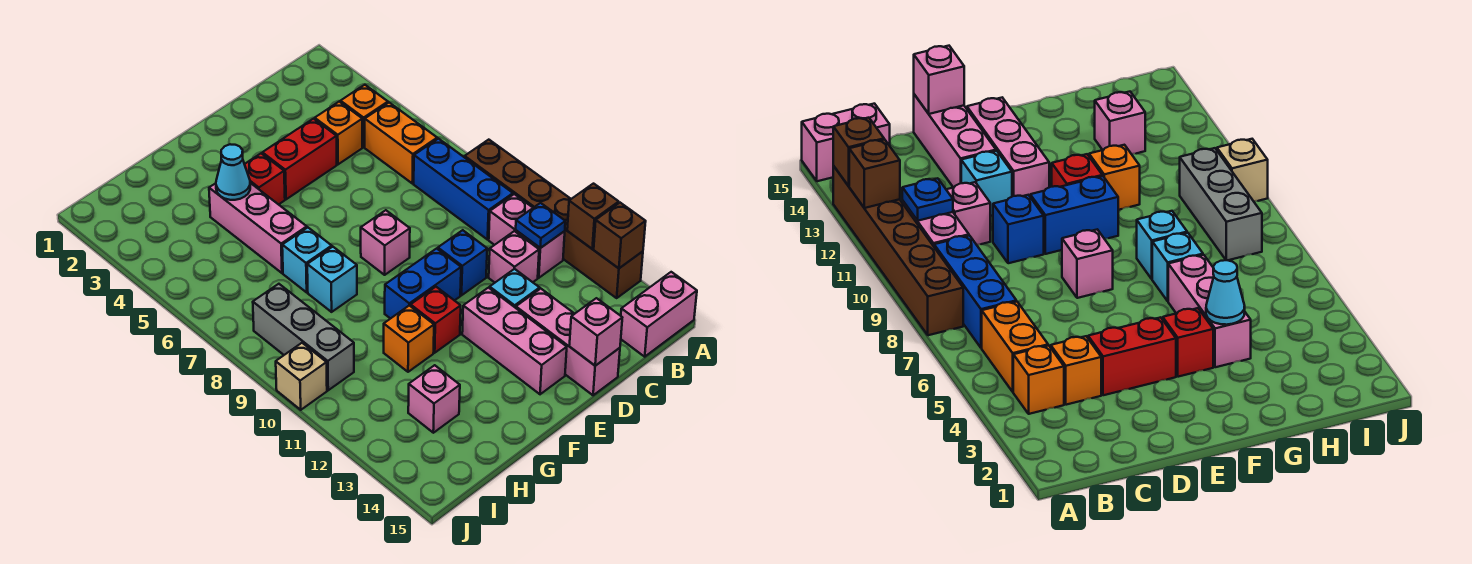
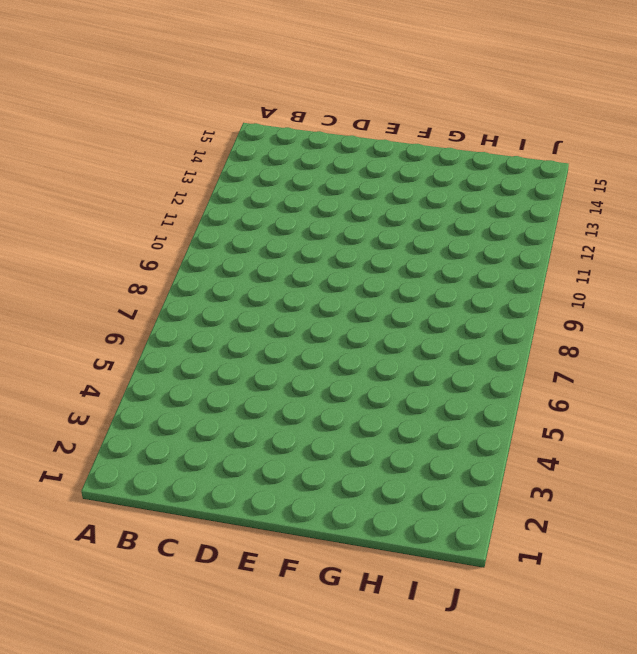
none -> brown 1x6 brick [465,140,643,298]
none -> pink 1x2 brick [621,272,697,357]
none -> orange 1x1 brick [341,85,388,147]

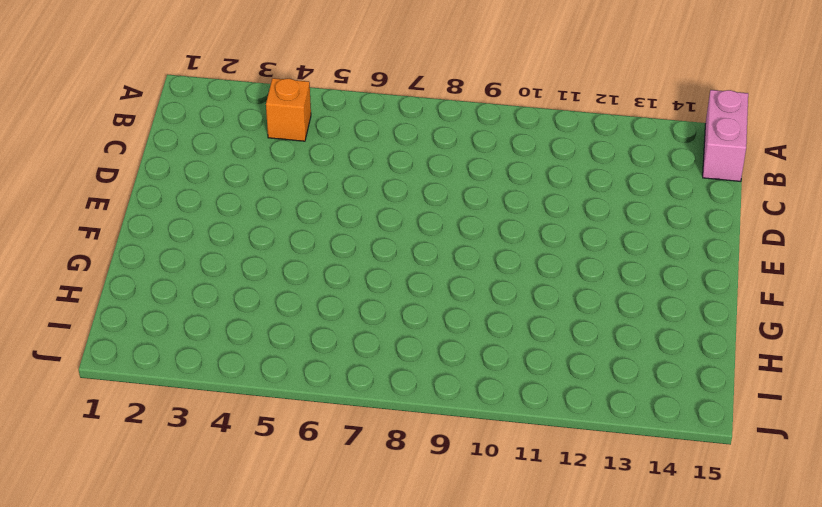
none -> brown 1x6 brick [465,140,643,298]
none -> orange 1x2 brick [365,103,437,184]
none -> blue 1x3 brick [414,139,513,240]

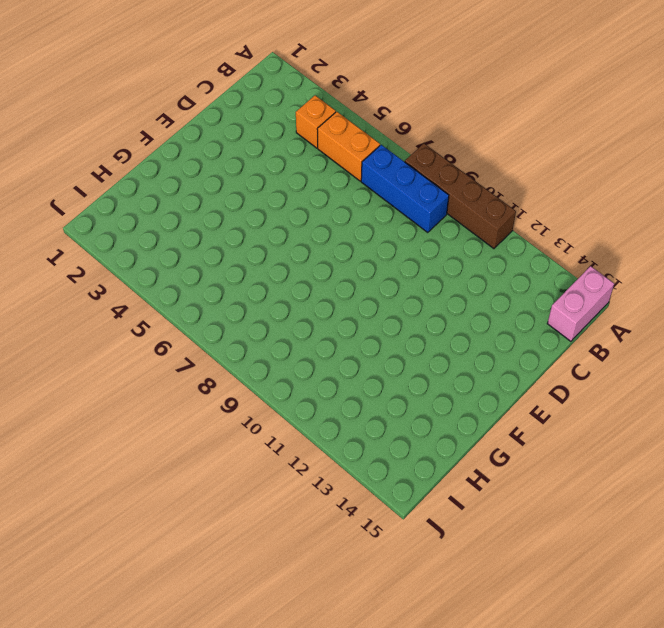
brown 1x4 brick [405,143,516,249] -> brown 1x6 brick [465,140,643,298]
none -> pink 1x2 brick [489,194,565,278]
none -> orange 1x1 brick [315,102,362,164]
none -> pink 1x1 brick [489,231,539,282]

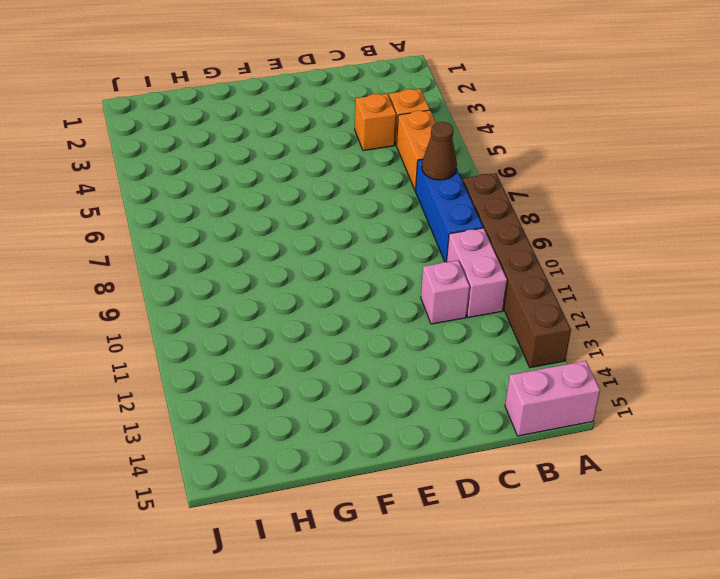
brown 1x1 cone [422,122,457,180] -> none
none -> red 1x2 brick [262,119,337,199]
none -> blue 1x1 brick [438,230,487,295]
none -> cyan 1x1 brick [490,269,540,308]

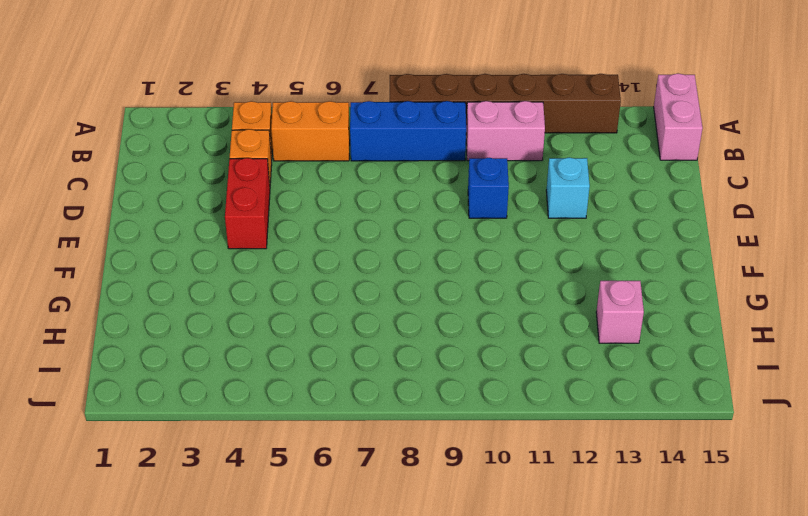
none -> pink 1x1 brick [489,231,539,282]
none -> pink 1x3 brick [516,289,620,395]
none -> pink 1x1 brick [361,210,410,275]

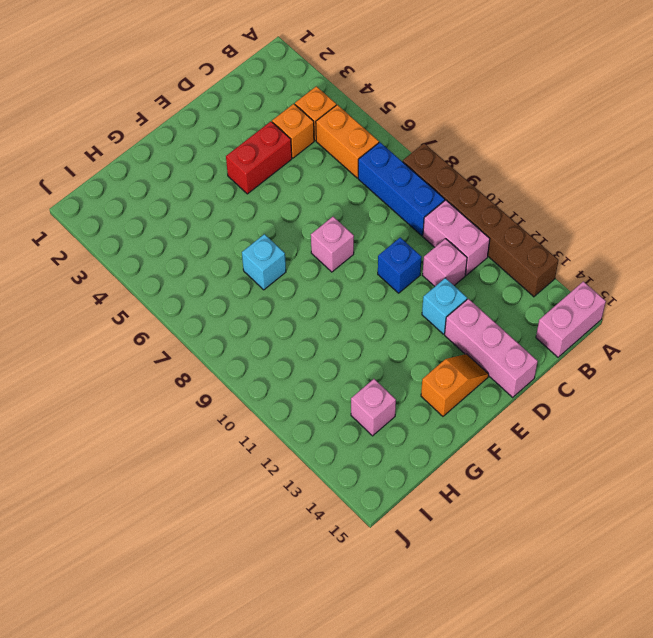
orange 1x2 slope [421,354,489,416] -> pink 1x3 brick [462,288,567,394]
none -> blue 1x2 brick [385,249,461,319]
none -> red 1x1 brick [245,153,285,205]
none -> red 1x1 brick [411,287,461,353]

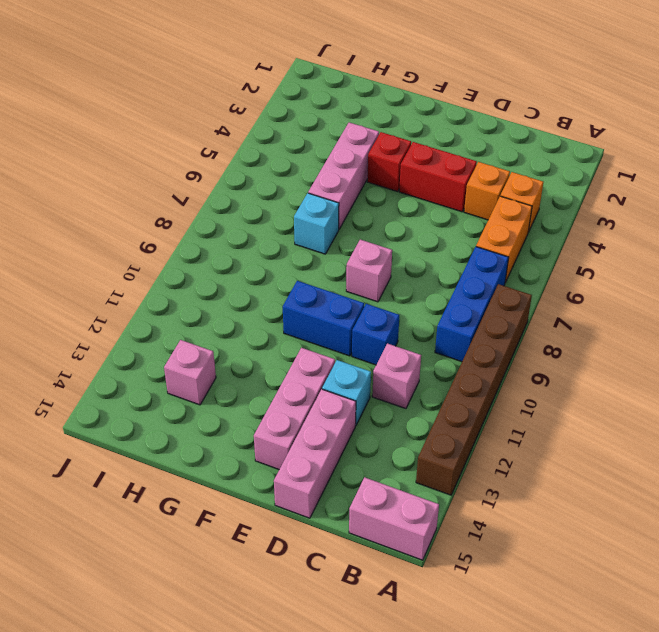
none -> pink 1x2 brick [489,194,565,278]
none -> red 1x1 brick [411,287,461,353]
none -> cyan 1x1 brick [307,247,357,312]

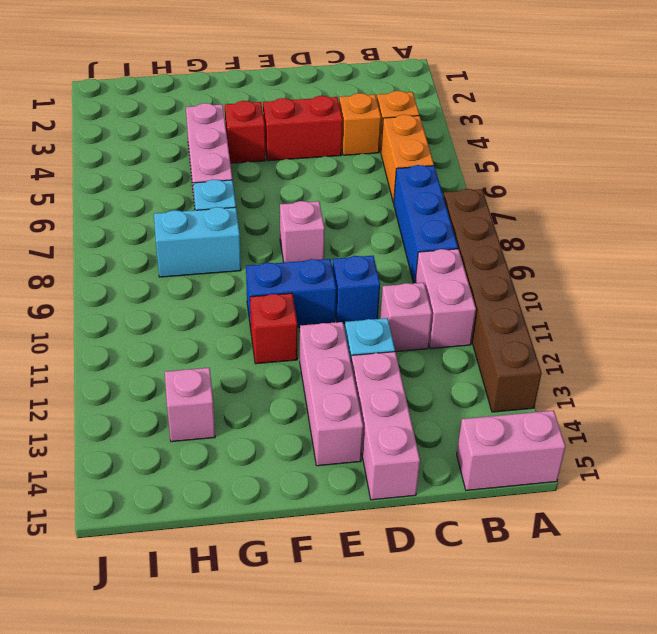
cyan 1x2 brick [154,207,241,277] -> cyan 1x1 brick [307,247,357,312]
none -> orange 1x1 brick [384,305,434,372]
none -> grey 1x3 brick [253,284,354,390]
none -> tan 1x1 brick [276,343,327,410]

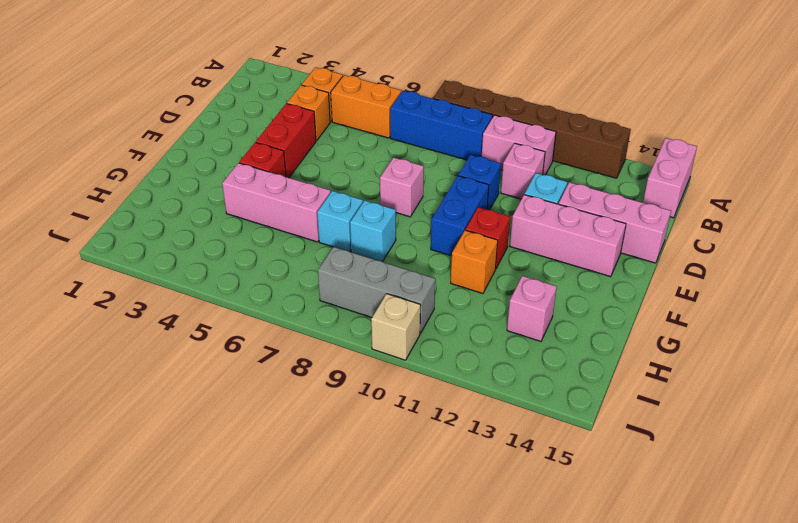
none -> brown 1x1 brick [567,184,619,249]
none -> brown 1x1 brick [594,203,646,268]
none -> blue 1x1 plate [516,203,565,248]

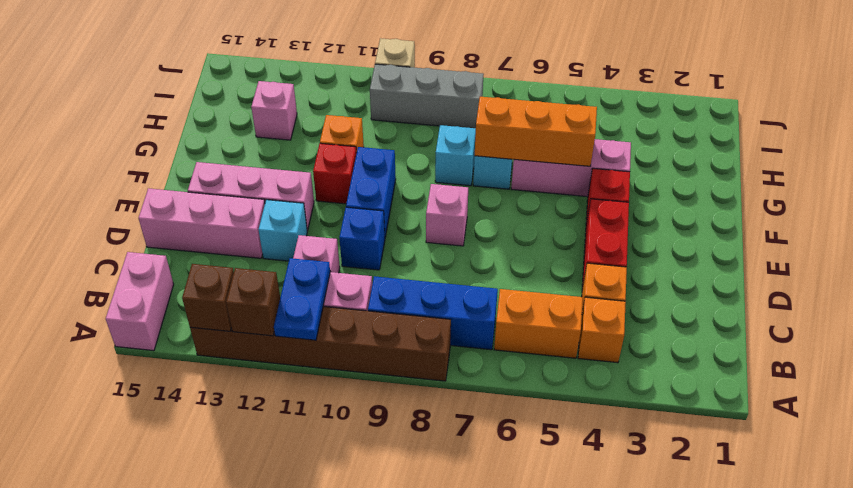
blue 1x2 plate [274,258,330,340] -> blue 1x1 plate [516,203,565,248]
orange 1x3 brick [475,97,597,166] -> none
none -> pink 1x1 brick [569,298,622,366]
none -> cyan 1x1 cone [216,144,250,200]

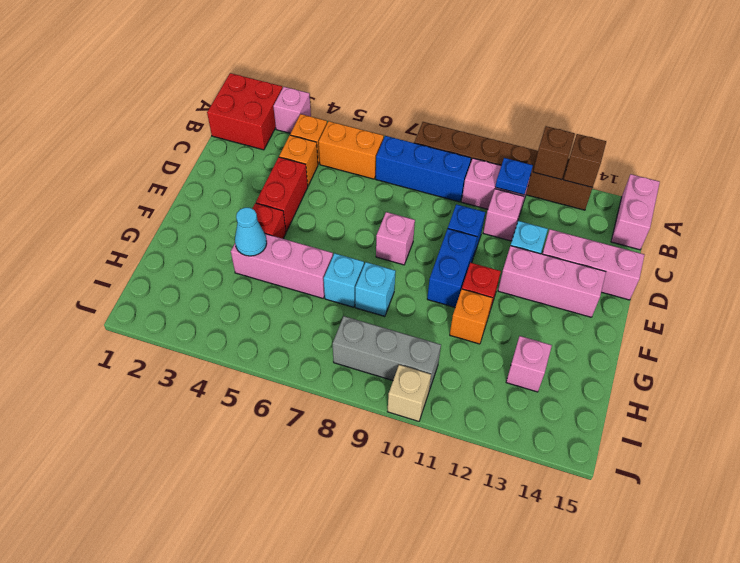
red 2x2 brick [207,73,283,150] -> none
pink 1x1 brick [273,87,311,133] -> pink 1x1 brick moved to [569,298,622,366]

